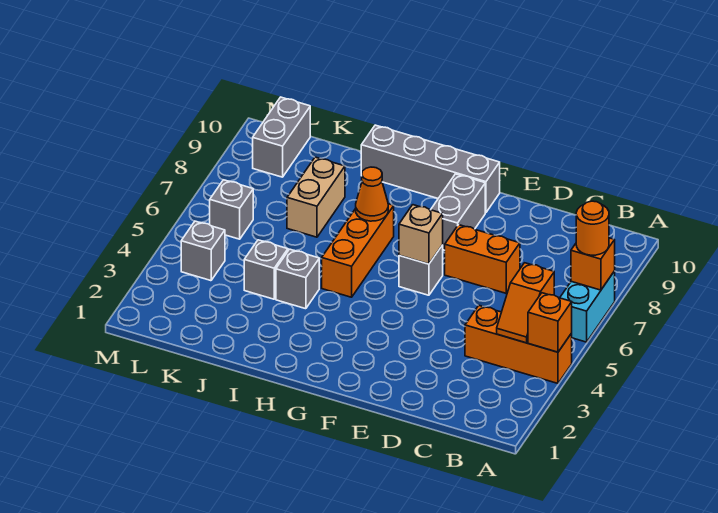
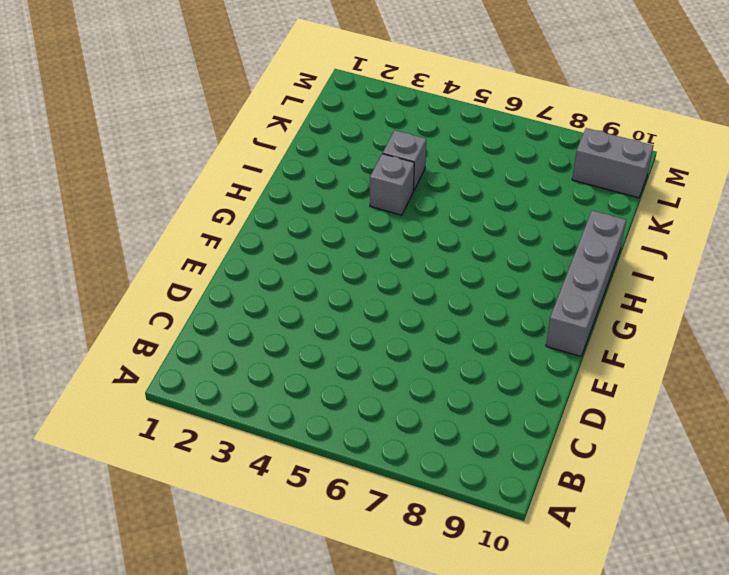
none -> orange 1x3 brick [465,305,572,383]
none -> cyan 1x2 brick [560,271,615,342]
none -> orange 1x2 brick [445,225,520,293]

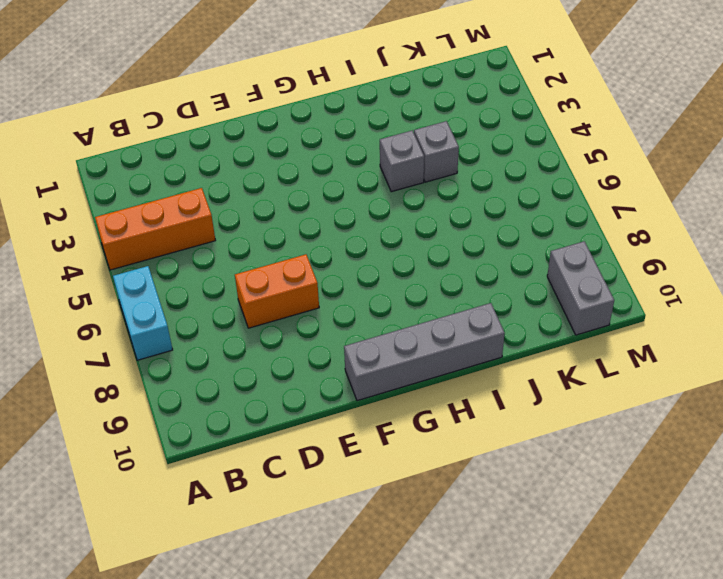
none -> grey 1x1 brick [399,245,443,295]
none -> grey 1x2 brick [431,174,485,250]
none -> orange 1x3 brick [322,204,394,297]

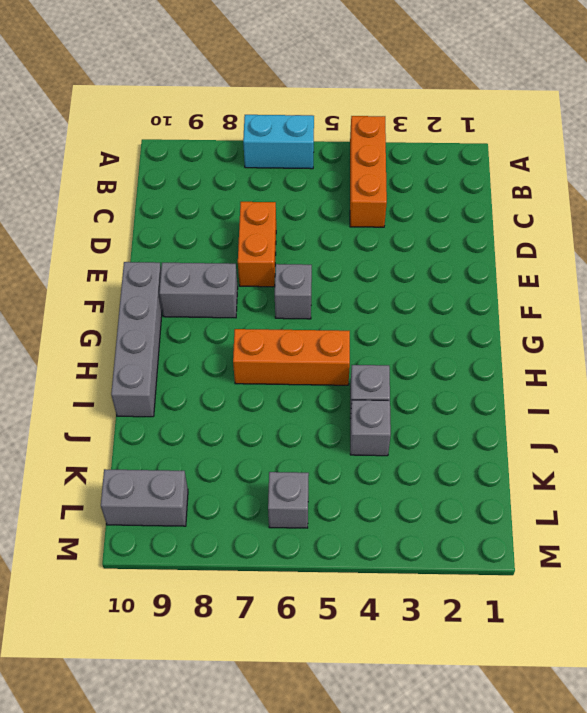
none -> tan 1x2 brick [287,157,345,237]
none -> grey 1x1 brick [181,221,225,281]
none -> orange 1x1 brick [528,293,572,352]

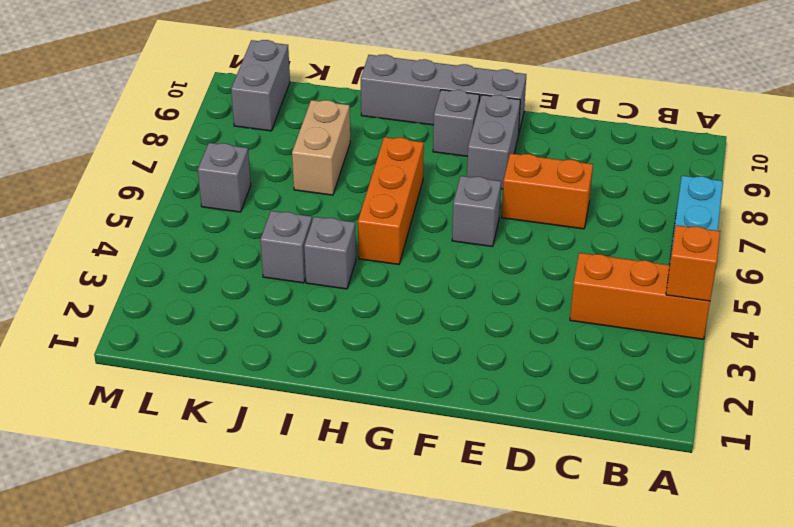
grey 1x1 brick [433,90,479,156] -> grey 1x1 brick moved to [181,221,225,281]
none -> orange 1x1 brick [571,238,615,290]
none -> orange 1x2 slope [497,263,554,343]
none -> tan 1x1 brick [399,205,443,264]

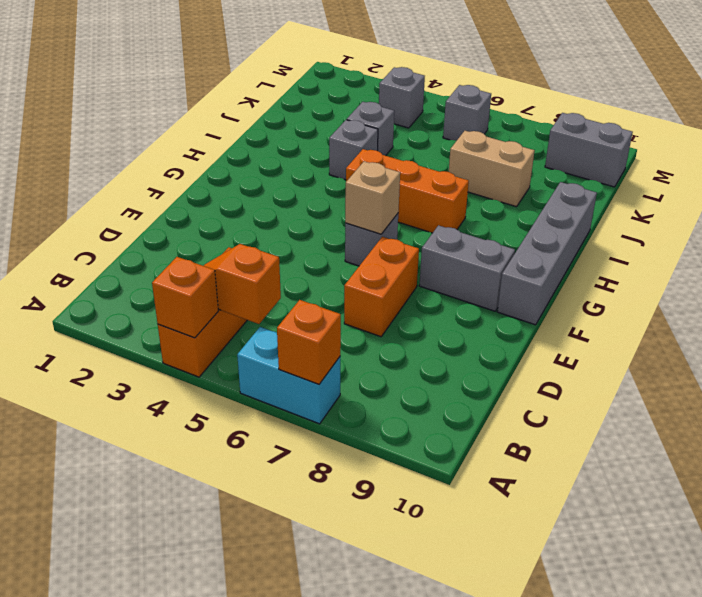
none -> orange 1x1 cone [356,167,388,221]
none -> orange 1x1 round brick [576,201,609,255]

